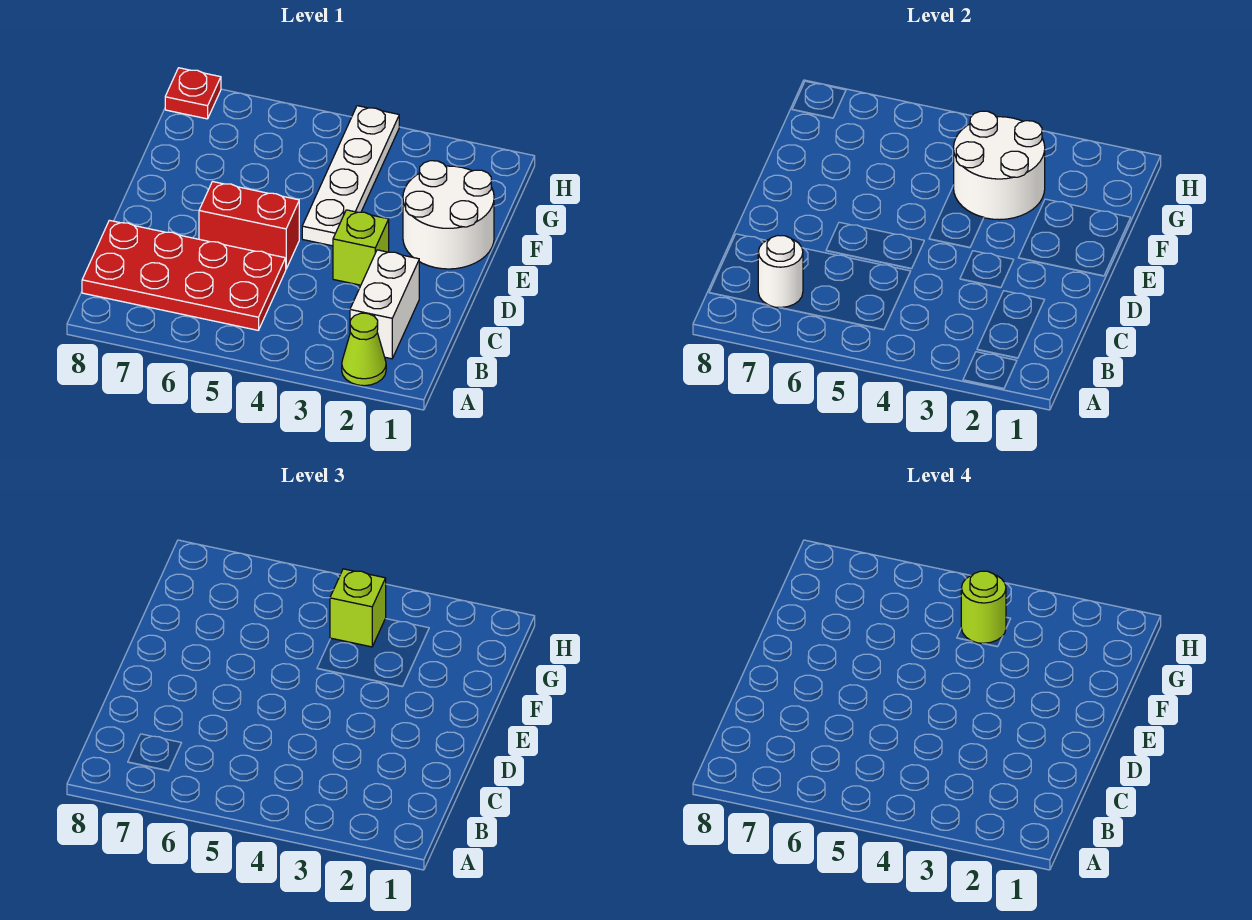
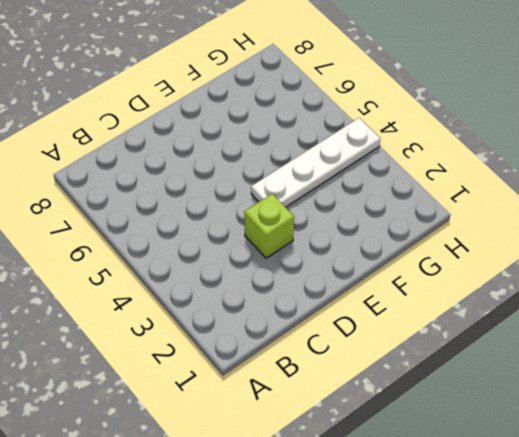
none -> lime 1x1 cone [342,313,386,386]
none -> white 1x2 brick [350,250,419,359]
none -> red 2x4 plate [82,220,286,330]

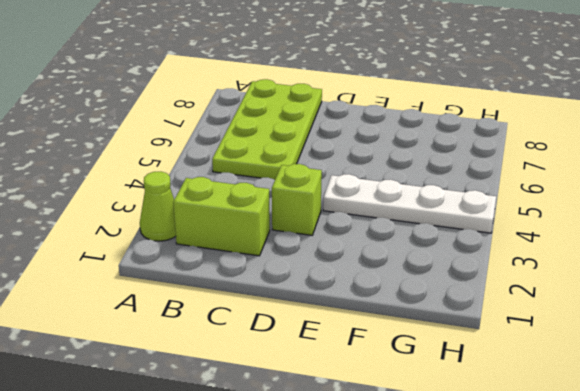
lime 1x2 brick [173,177,270,256] -> white 1x2 brick [350,250,419,359]
lime 2x4 plate [212,79,322,180] -> red 2x4 plate [82,220,286,330]
none -> red 1x2 brick [199,182,299,269]
none -> white 2x2 round brick [403,161,494,269]
none -> red 1x1 plate [165,68,221,119]

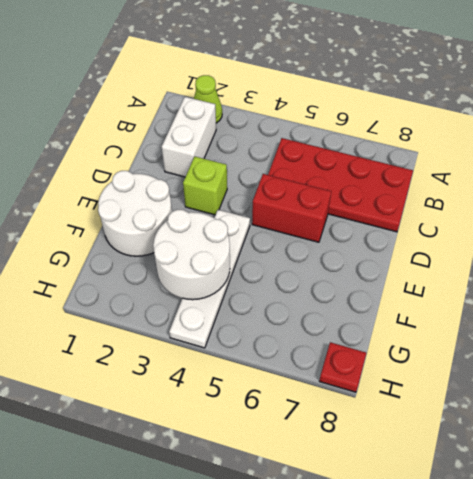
none -> white 1x1 round brick [758,235,803,308]
none -> lime 1x1 brick [330,569,386,647]
none -> lime 1x1 round brick [961,571,1006,643]

